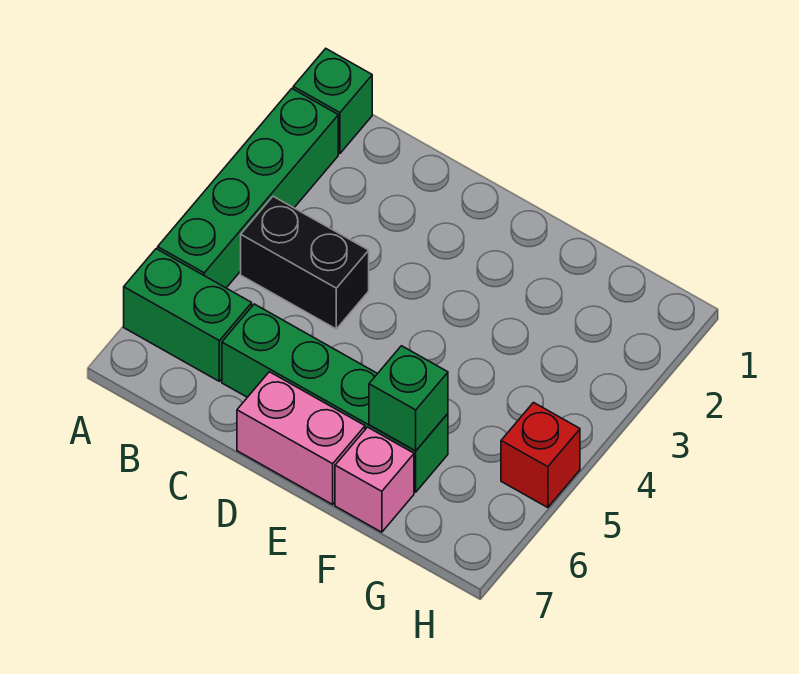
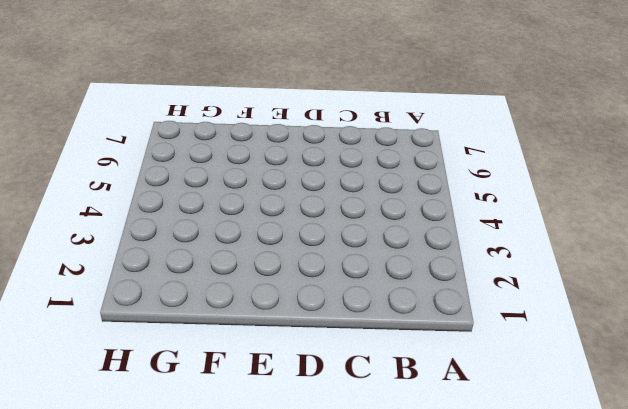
none -> green 1x1 brick [293,49,372,153]
none -> green 1x4 brick [158,89,338,288]

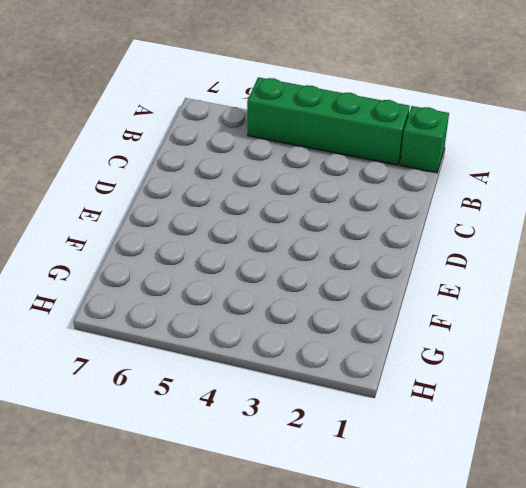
none -> green 1x2 brick [124,249,252,381]
none -> black 1x2 brick [241,196,369,329]

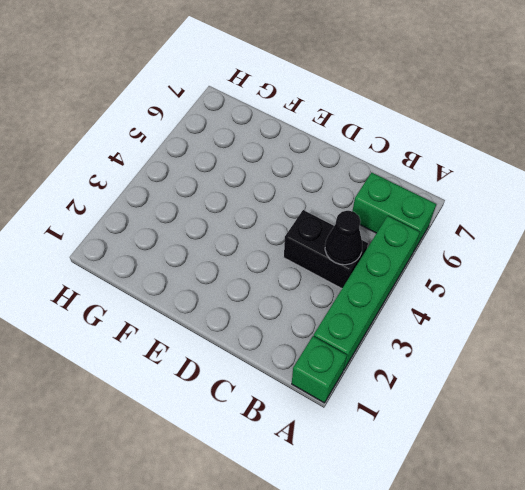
black 1x1 cone [325,211,362,265] -> none
none -> green 1x4 brick [222,304,448,492]
none -> pink 1x2 brick [237,372,365,504]

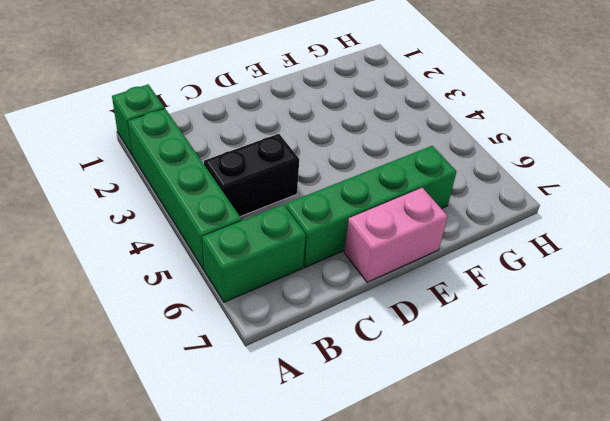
none -> pink 1x1 brick [335,427,414,532]
none -> red 1x1 brick [501,403,580,508]

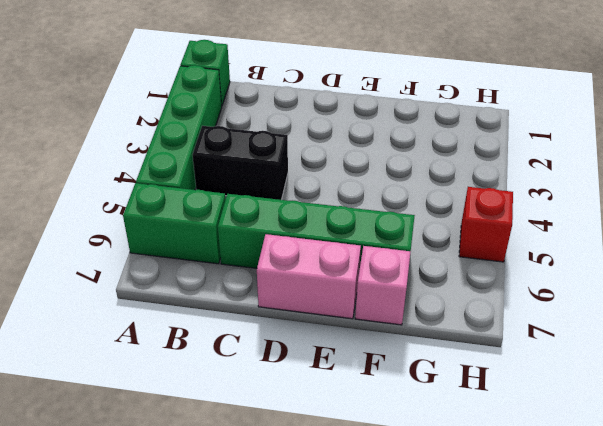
none -> green 1x1 brick [369,346,448,451]

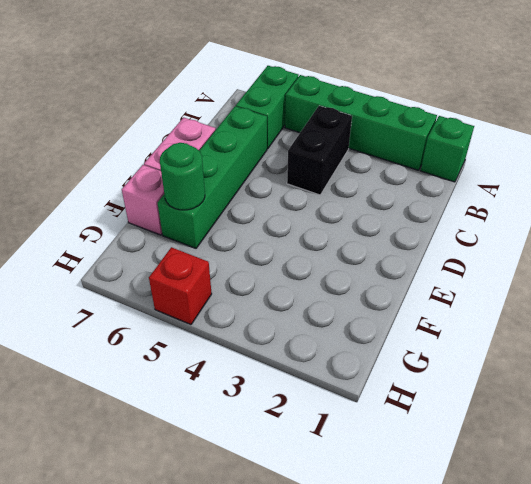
green 1x1 round brick [160,143,205,210] -> green 1x1 brick [369,346,448,451]

